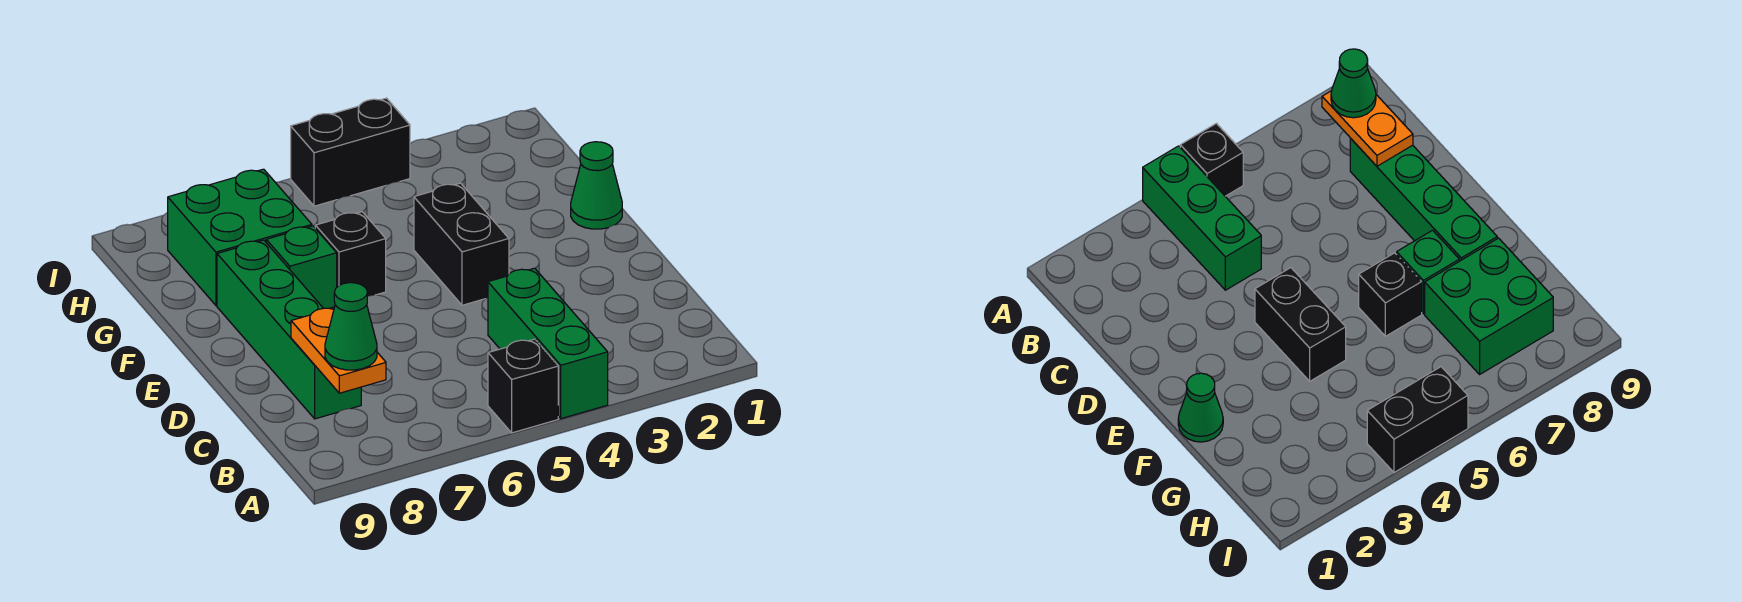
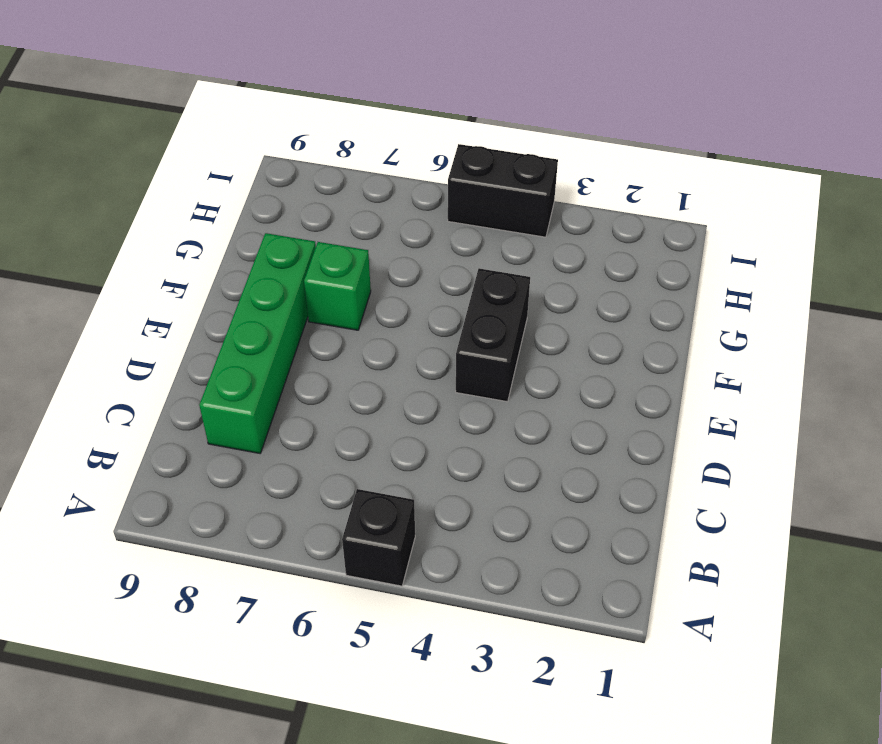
none -> green 1x3 brick [488,268,608,419]
none -> green 1x1 cone [571,142,622,229]

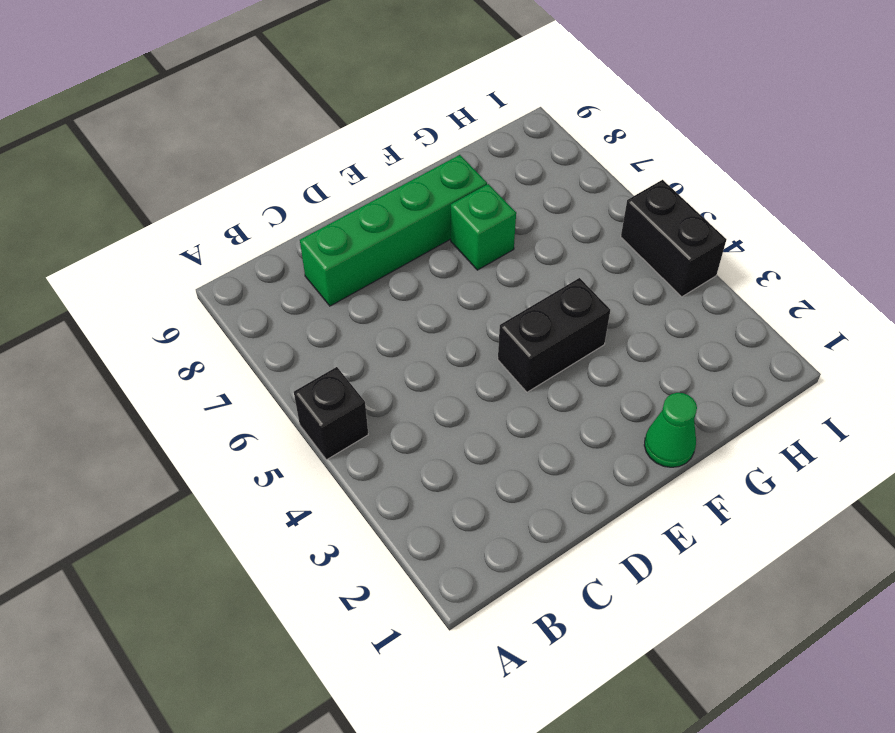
none -> green 1x3 brick [488,268,608,419]
none -> black 1x1 brick [315,212,386,296]

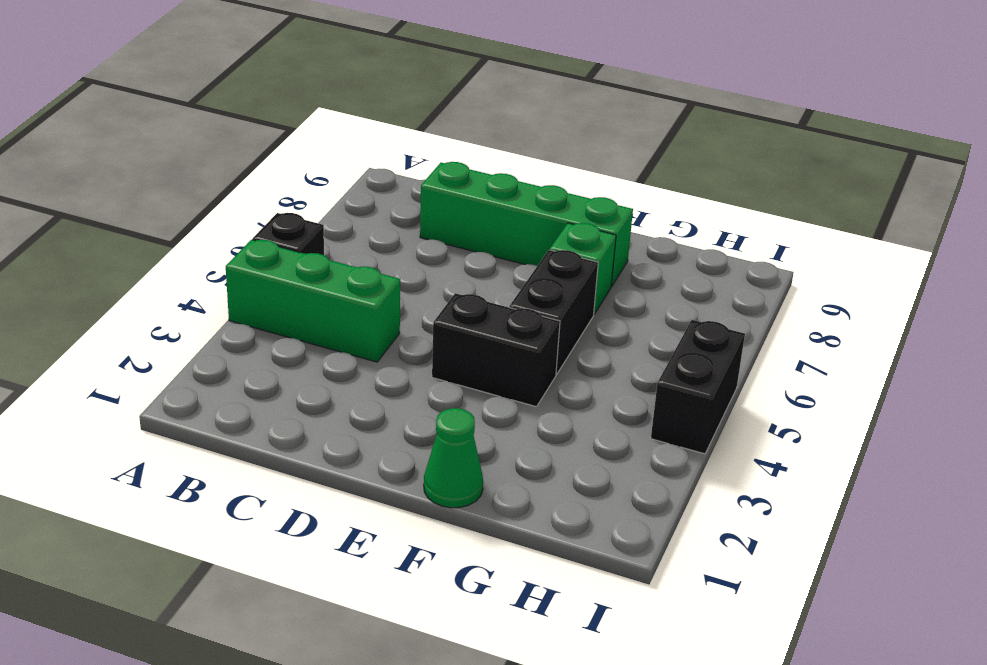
black 1x2 brick [509,250,598,374] -> black 1x1 brick [315,212,386,296]
none -> green 2x2 brick [168,169,312,305]
none -> orange 1x2 plate [291,308,386,393]

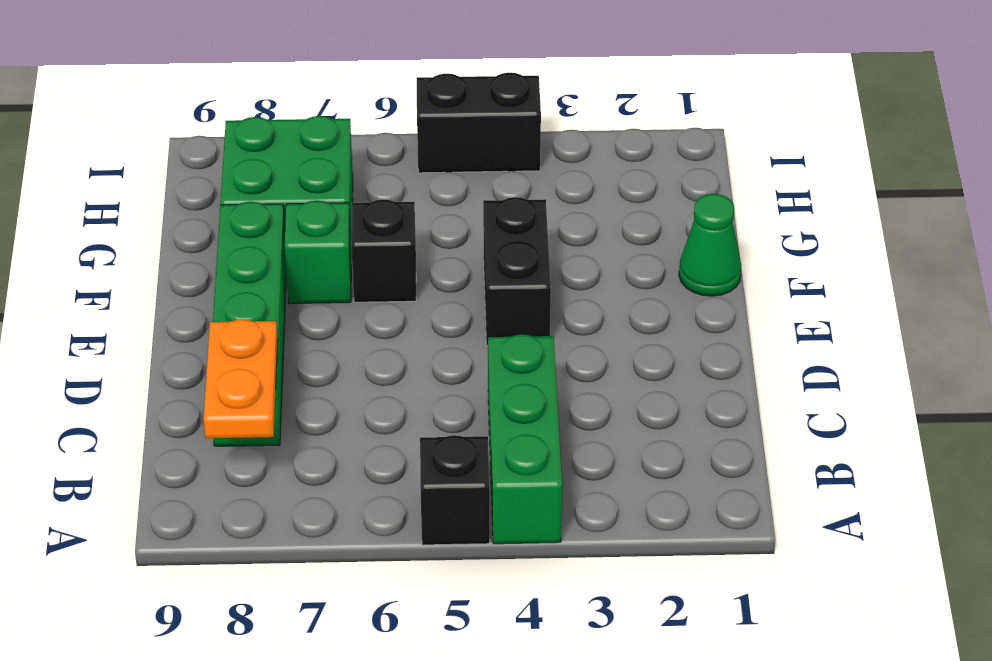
none -> green 1x1 cone [325,283,377,370]

